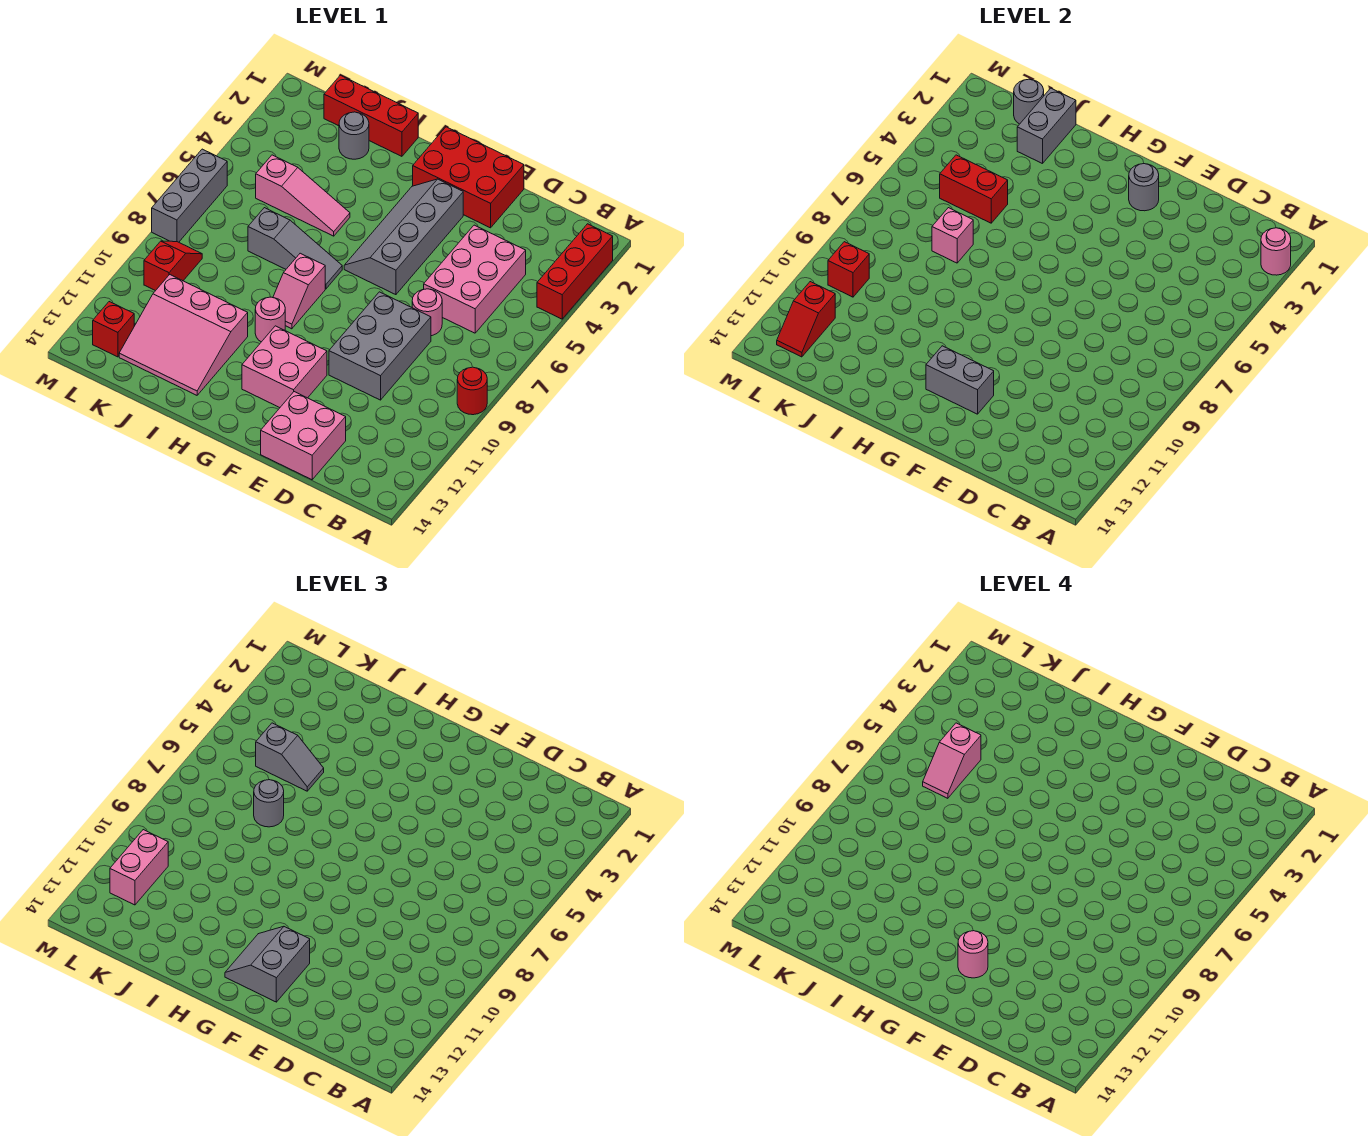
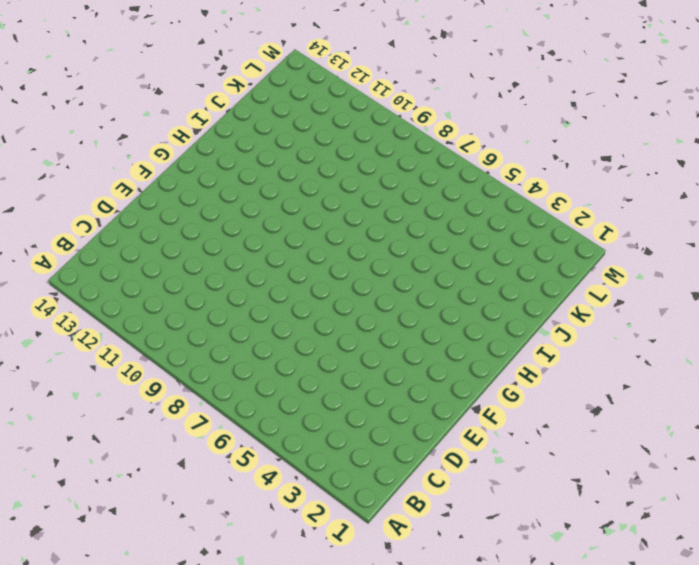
none -> red 1x3 brick [537,224,613,319]
none -> red 1x1 round brick [457,367,487,415]
none -> pink 2x3 brick [424,225,526,333]
none -> pink 1x1 round brick [412,289,442,336]

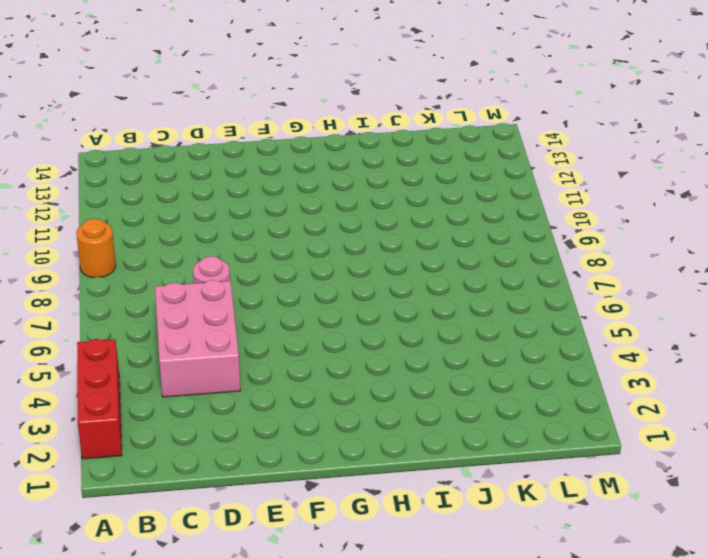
orange 1x1 round brick [76,219,116,278] -> red 1x1 round brick [457,367,487,415]
none -> grey 2x3 brick [329,292,431,400]
none -> pink 2x2 brick [261,392,346,480]
none -> red 2x3 brick [413,127,524,228]
none -> grey 2x4 slope [344,179,463,295]

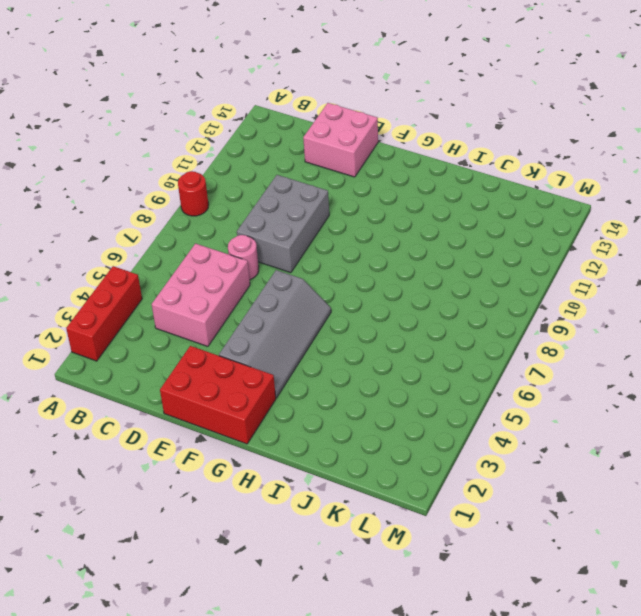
none -> pink 2x2 brick [242,326,327,408]
none -> grey 1x3 slope [248,208,342,289]
none -> pink 1x2 slope [273,253,325,329]
none -> pink 1x1 round brick [255,297,285,342]

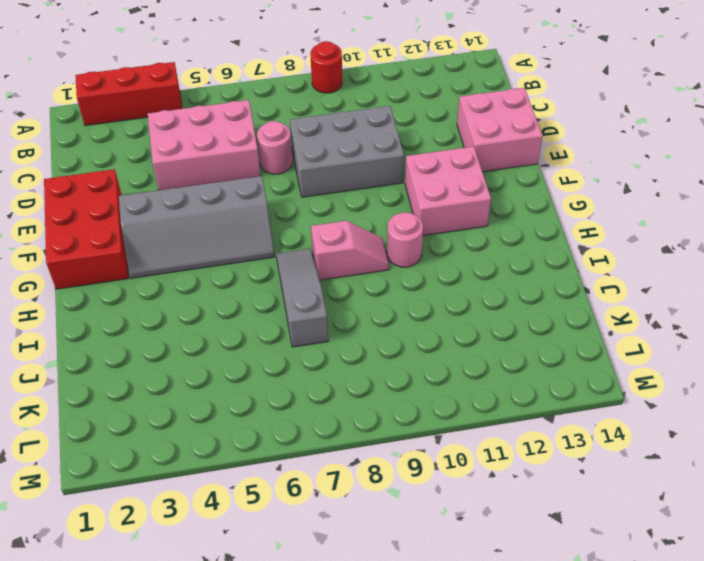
none -> red 1x3 brick [324,75,418,156]
none -> pink 1x3 slope [256,155,350,236]
none -> pink 3x3 slope [119,275,248,395]
none -> grey 1x1 round brick [339,112,369,159]

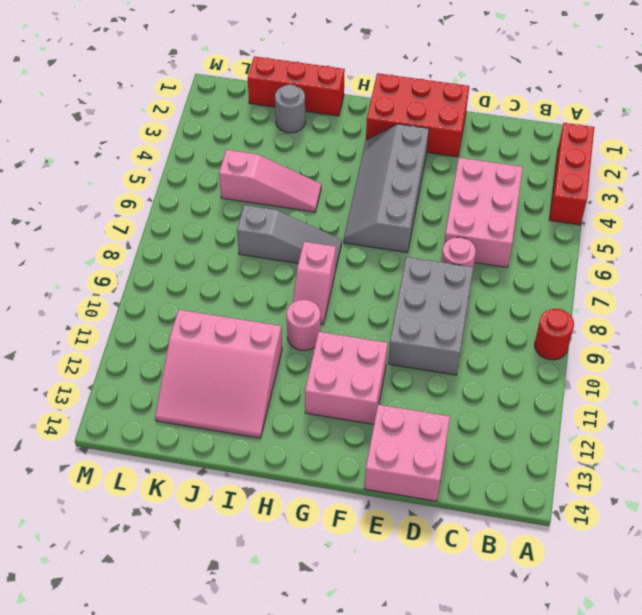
none -> red 1x2 slope [144,241,202,291]
none -> red 1x1 brick [93,302,134,357]
none -> grey 1x3 brick [152,149,227,242]
none -> pink 1x1 round brick [1261,228,1291,275]

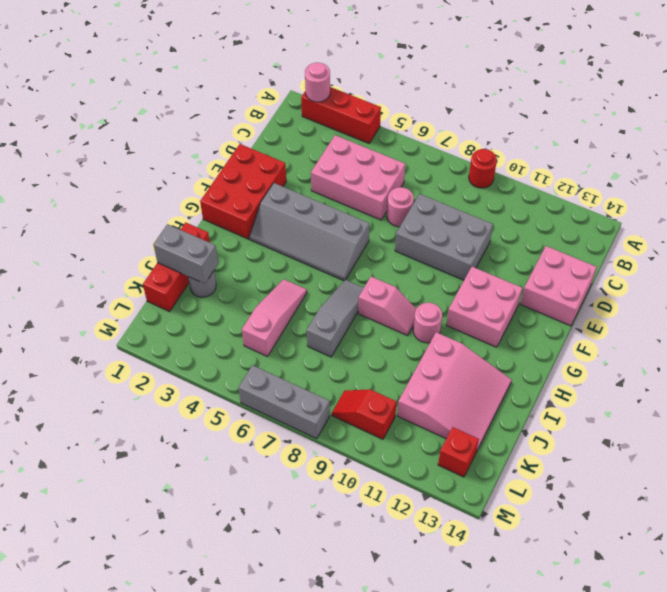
none -> grey 1x1 round brick [1129,164,1159,211]
none -> grey 1x2 brick [926,346,994,414]
none -> red 1x2 brick [940,155,1008,223]
none -> pink 1x1 brick [932,208,973,263]

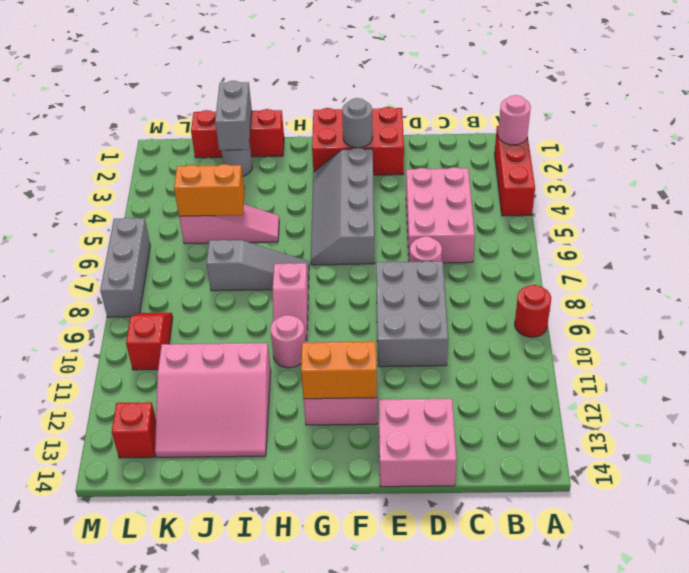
orange 1x2 brick [301,342,377,399] -> grey 1x2 brick [926,346,994,414]
orange 1x2 brick [174,164,245,216] -> red 1x2 brick [940,155,1008,223]
none -> pink 1x1 brick [932,208,973,263]
none -> grey 1x1 round brick [1014,79,1044,124]
none -> red 1x1 brick [828,242,869,297]
none -> red 1x2 slope [777,282,835,357]

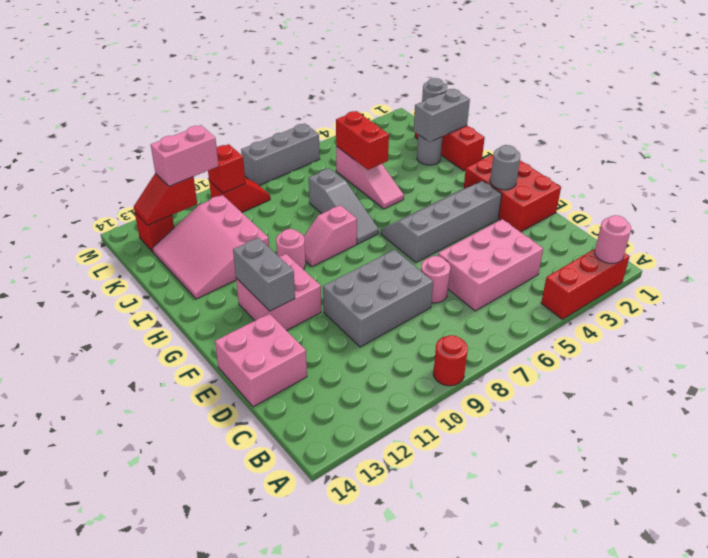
none -> pink 1x1 brick [932,208,973,263]
none -> grey 2x2 slope [225,927,310,1002]
none -> grey 1x2 slope [256,723,324,791]
none -> grey 1x1 round brick [254,780,284,827]

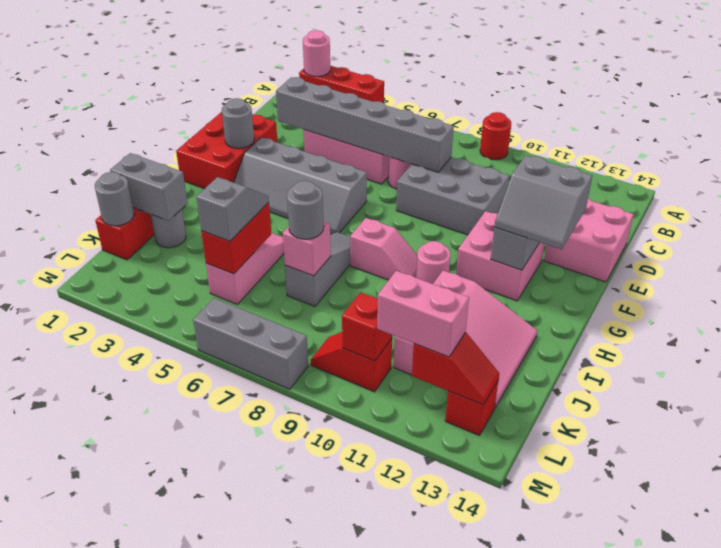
grey 1x6 brick [276,77,454,172] -> none
none -> pink 1x1 round brick [958,931,988,978]
none -> pink 1x2 slope [923,723,981,798]

